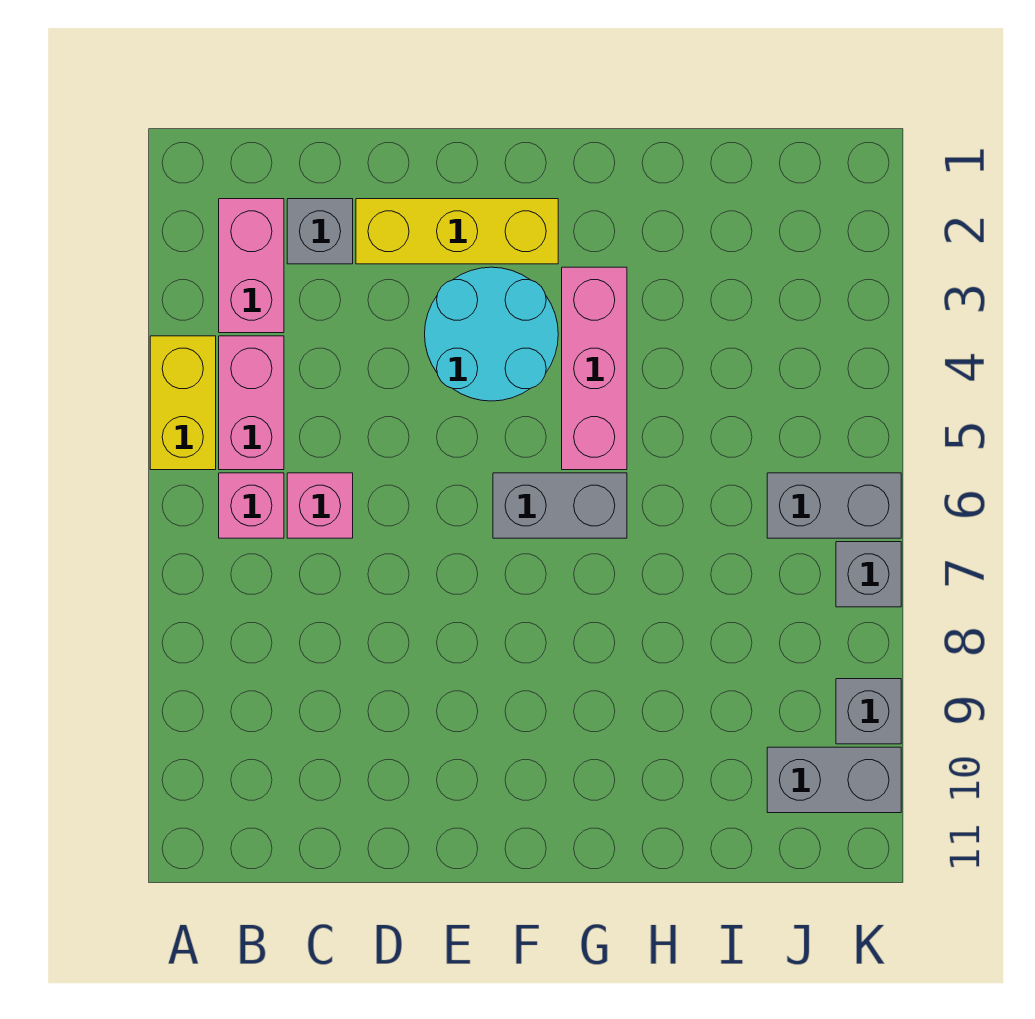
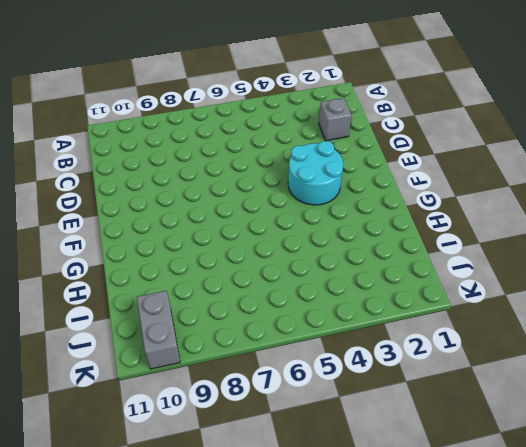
none -> yellow 1x2 brick [150,336,216,470]
none -> pink 1x2 brick [219,199,284,333]
none -> pink 1x2 brick [219,336,284,470]

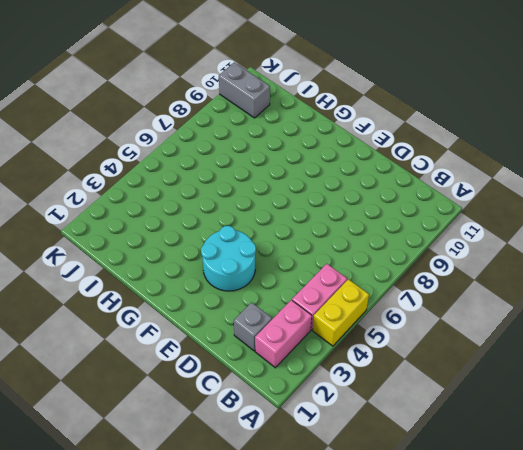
none -> pink 1x1 brick [219,473,284,538]
none -> pink 1x1 brick [287,473,353,538]
none -> yellow 1x3 brick [356,199,558,264]

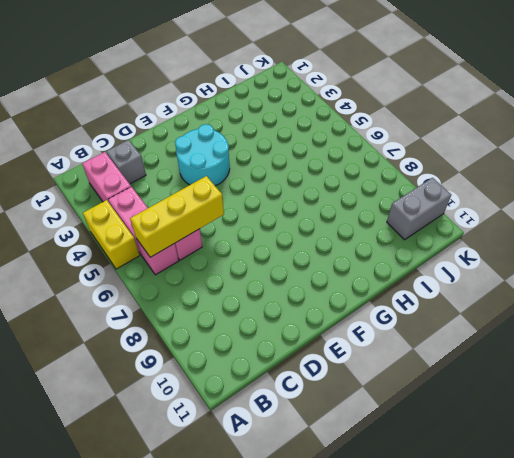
yellow 1x3 brick [130,176,224,257] -> yellow 1x3 brick moved to [356,199,558,264]
none -> grey 1x2 brick [493,473,627,538]
none -> pink 1x3 brick [562,267,627,470]
none -> grey 1x2 brick [767,473,901,538]

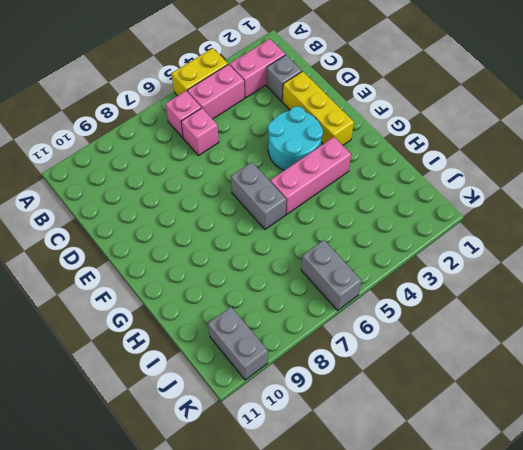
none -> grey 1x1 brick [836,542,901,607]
none -> grey 1x1 brick [836,679,901,744]

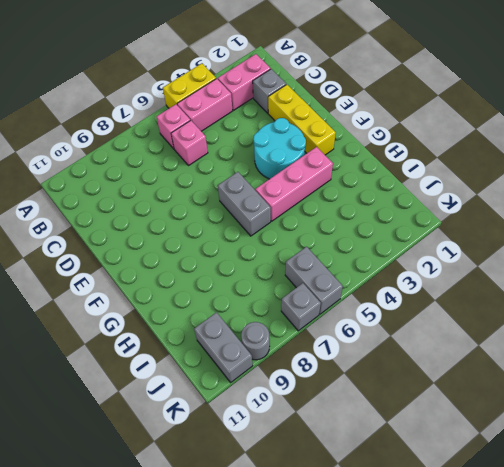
grey 1x1 round brick [241,322,270,360] -> grey 1x1 brick [836,679,901,744]

